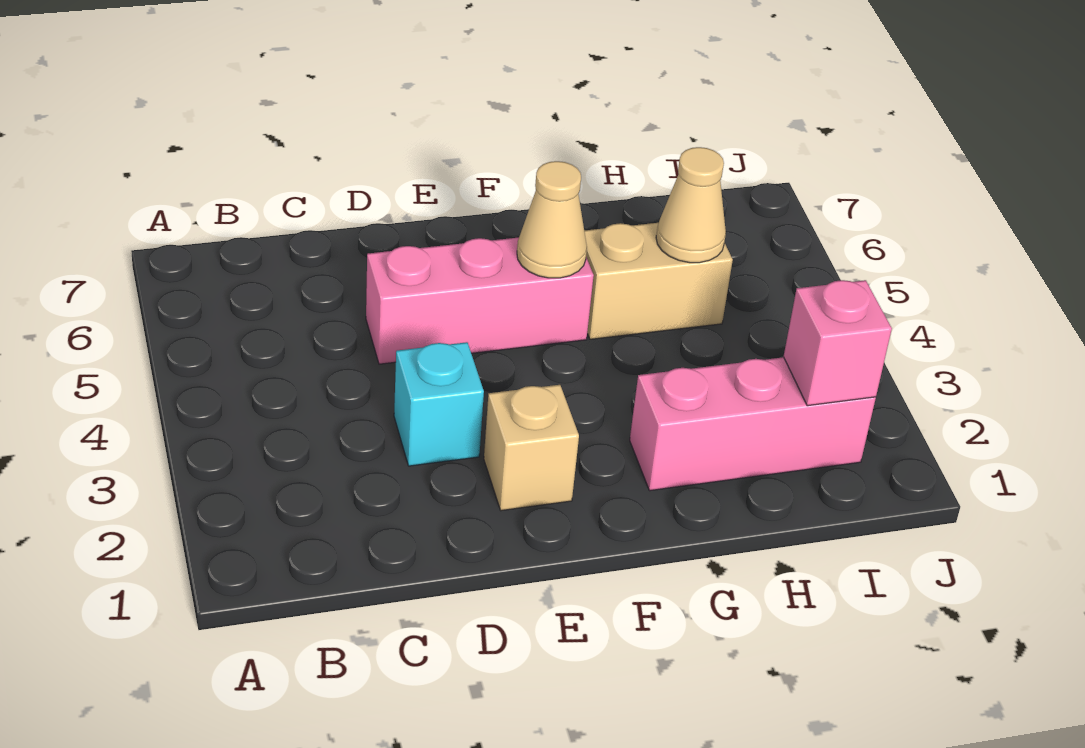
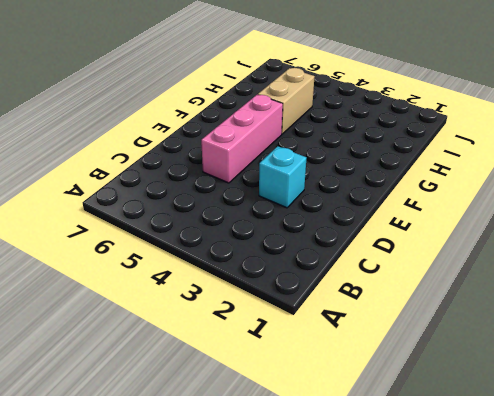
none -> tan 1x1 brick [484,385,579,511]
none -> pink 1x3 brick [630,357,876,491]

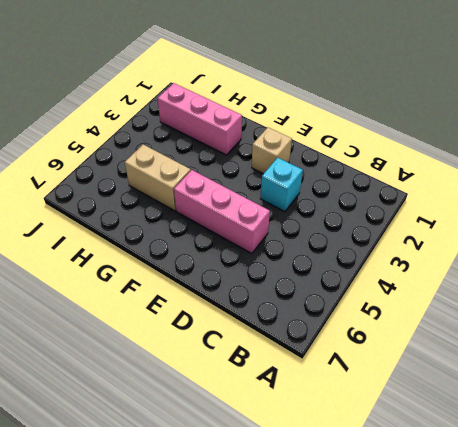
none -> tan 1x1 cone [517,161,587,278]
none -> tan 1x1 cone [656,147,726,263]

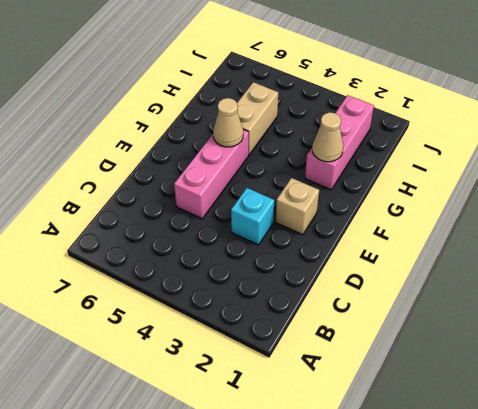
tan 1x1 cone [312,112,343,162] -> tan 1x1 cone moved to [656,147,726,263]
none -> pink 1x1 brick [784,280,892,406]

